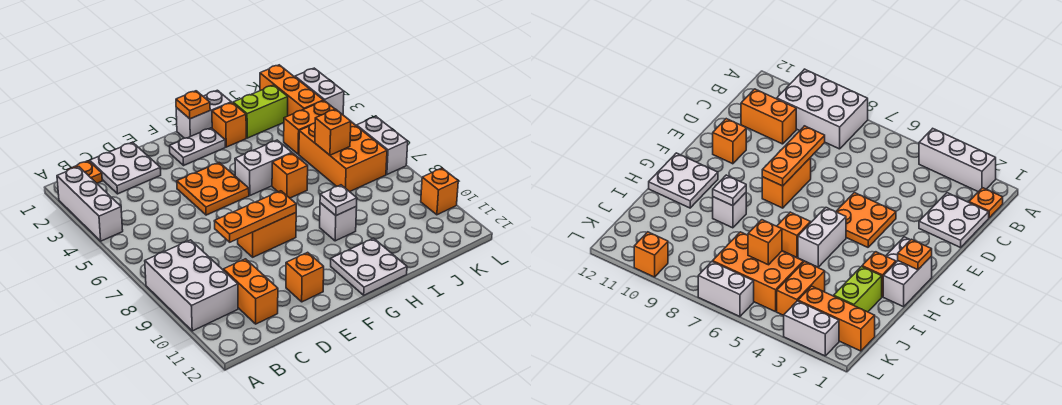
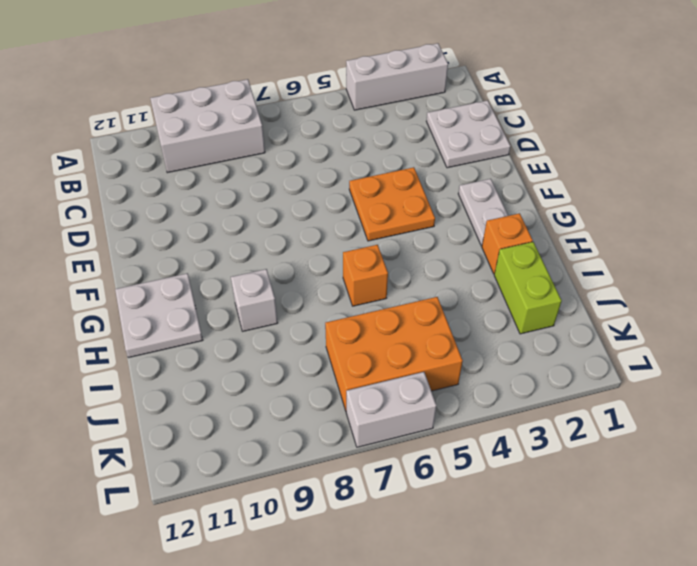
none -> orange 1x1 plate [68,161,102,183]
none -> orange 1x2 brick [223,259,278,324]
none -> orange 1x2 brick [238,213,296,257]

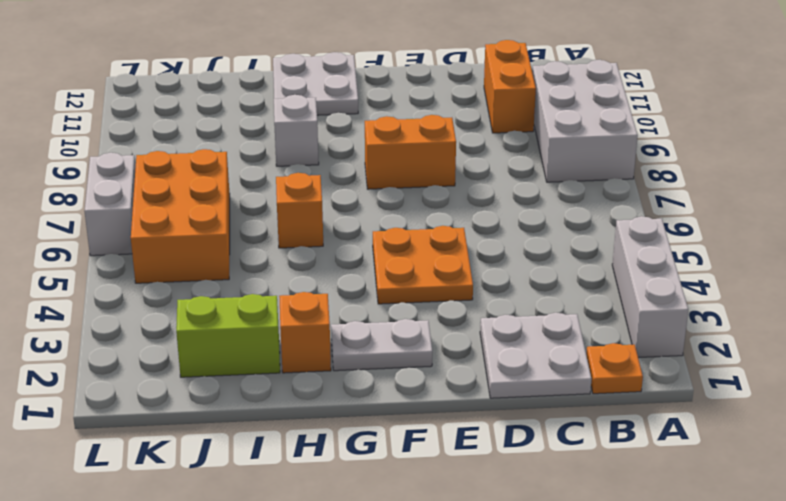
none -> orange 1x1 brick [286,252,324,302]
none -> white 1x2 brick [176,90,231,138]
none -> white 1x2 brick [235,140,292,195]

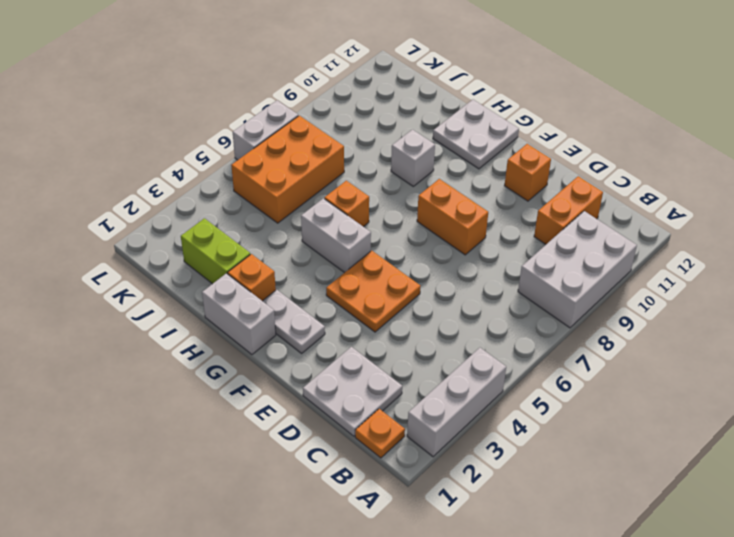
none -> orange 1x2 brick [284,101,335,154]
none -> orange 1x3 brick [260,65,324,116]
none -> white 1x2 brick [295,68,344,115]

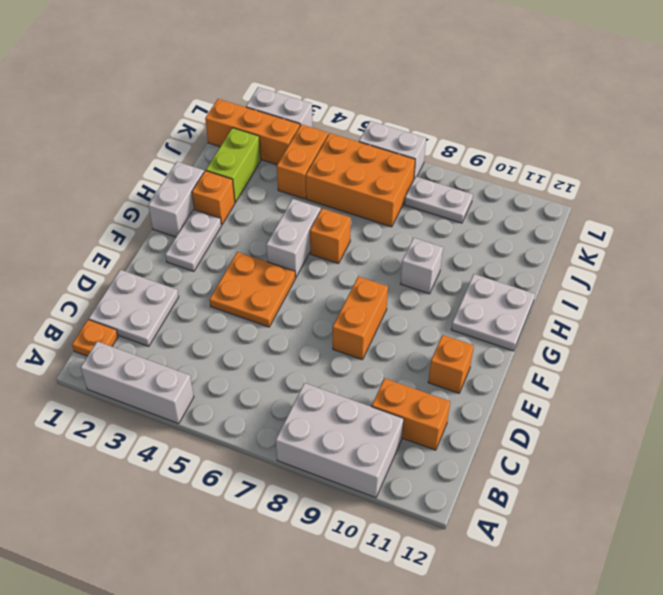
white 1x2 plate [405,177,473,223] -> none
none -> orange 1x1 brick [421,168,458,215]
none -> orange 1x3 plate [214,191,296,242]
none -> orange 1x1 plate [176,91,210,119]

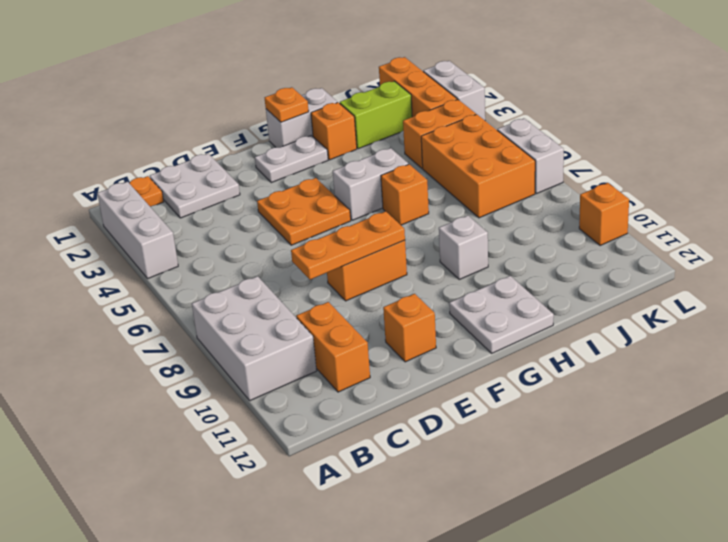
none -> white 1x1 plate [320,185,357,216]
none -> orange 1x1 brick [315,109,351,155]

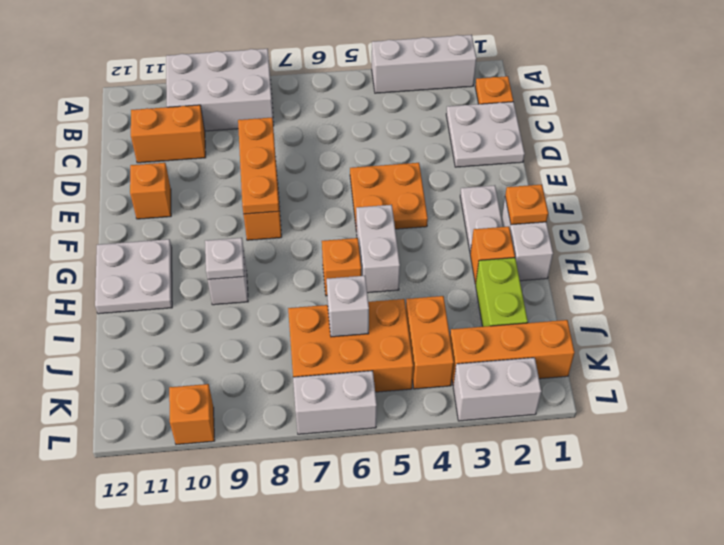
white 1x1 brick [327,276,369,337] -> orange 1x1 brick [315,109,351,155]

